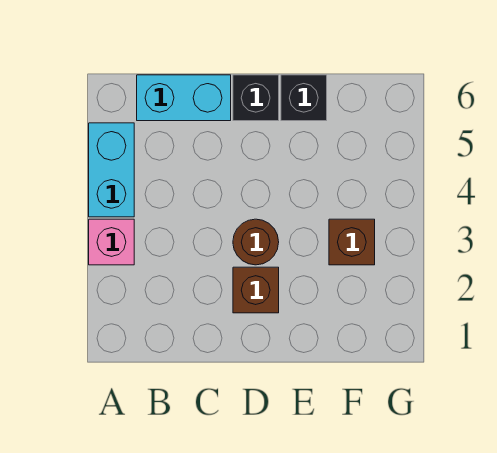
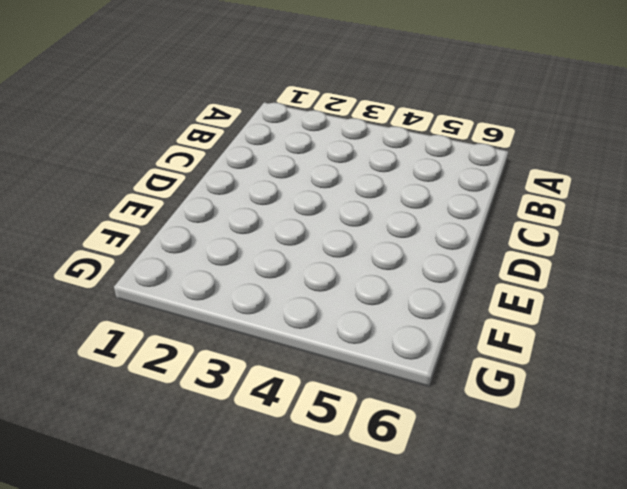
none -> pink 1x1 brick [89,219,134,265]
none -> cyan 1x2 brick [89,123,134,217]

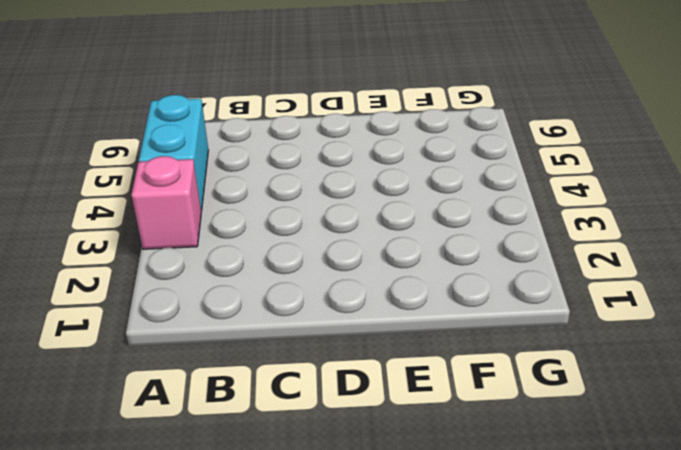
none -> cyan 1x2 brick [137,75,231,121]
none -> brown 1x1 brick [233,267,279,313]

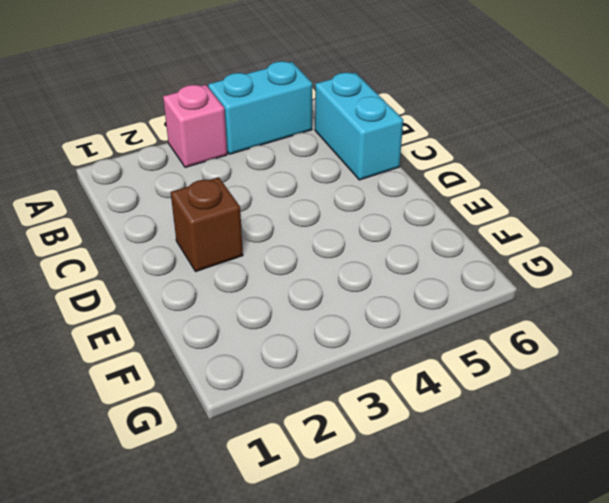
none -> brown 1x1 round brick [233,219,279,265]
none -> black 1x1 brick [233,75,279,121]

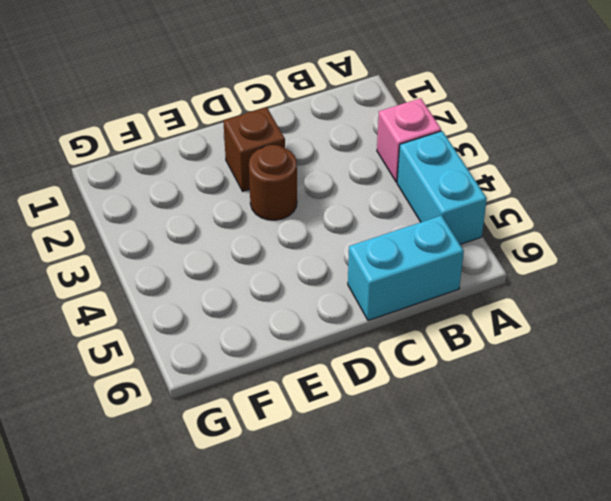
none -> black 1x1 brick [233,75,279,121]
none -> black 1x1 brick [281,75,327,121]

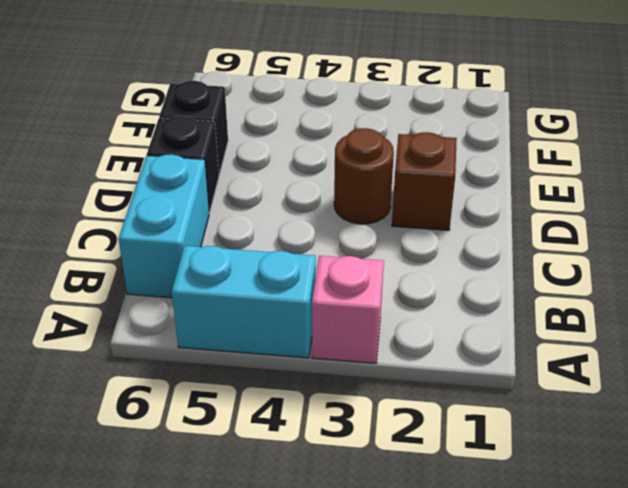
none -> brown 1x1 brick [329,219,375,265]

